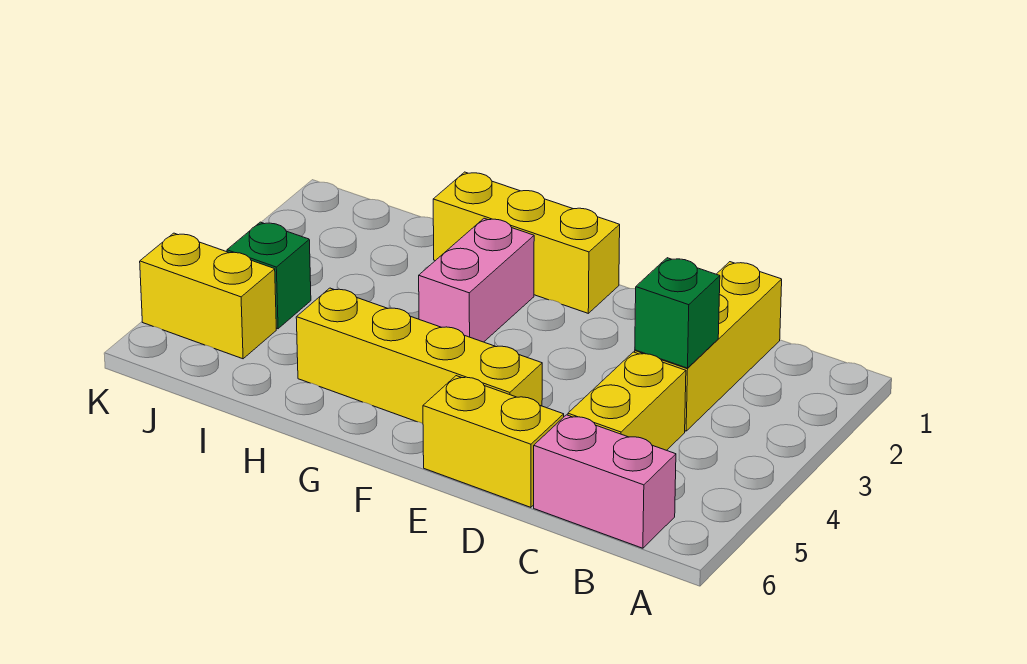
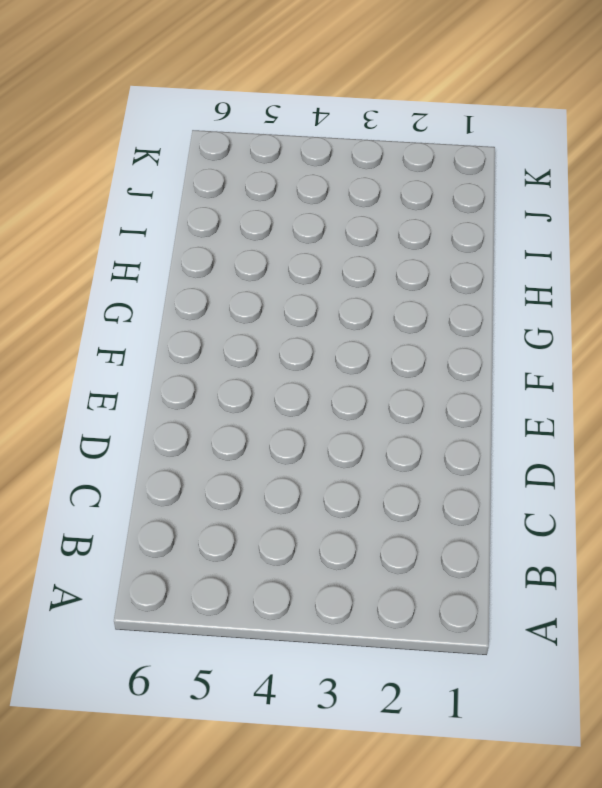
none -> pink 1x2 brick [534,415,676,548]
none -> yellow 1x3 brick [635,262,782,431]

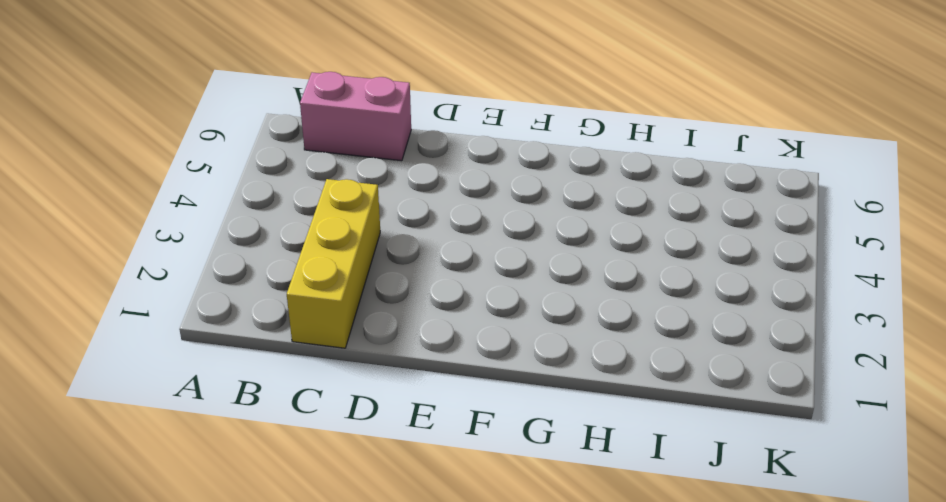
none -> yellow 1x2 brick [568,352,686,450]
none -> yellow 1x2 brick [423,376,564,507]

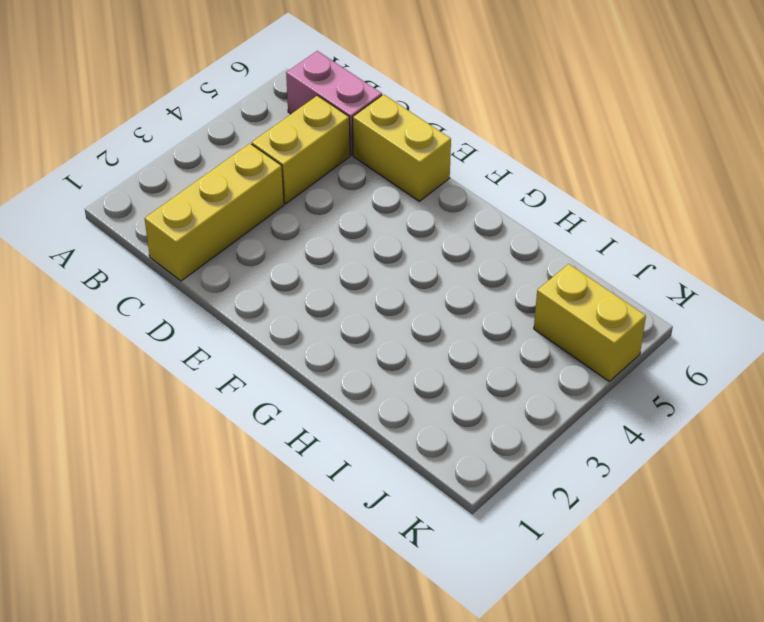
none -> yellow 1x4 brick [296,288,542,423]
none -> yellow 1x3 brick [433,172,620,313]

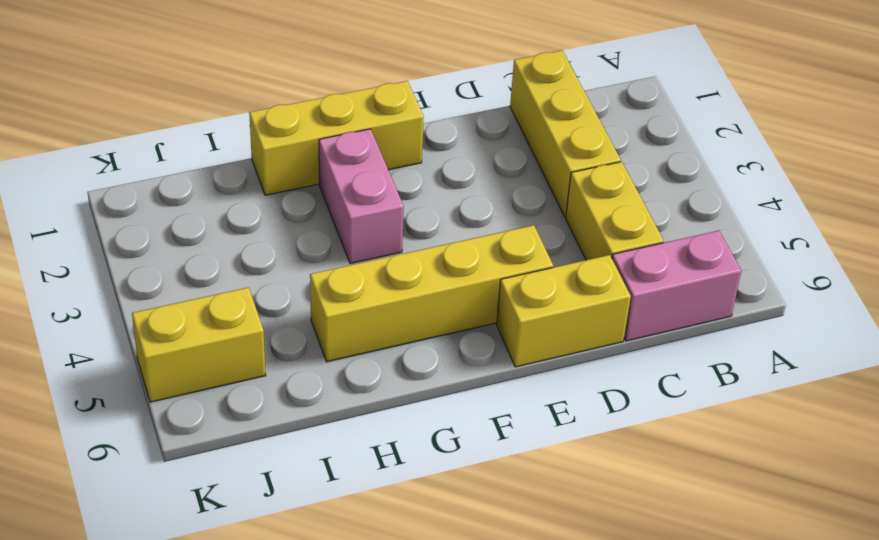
none -> green 1x1 brick [227,222,311,329]
none -> green 1x1 brick [635,258,720,368]

